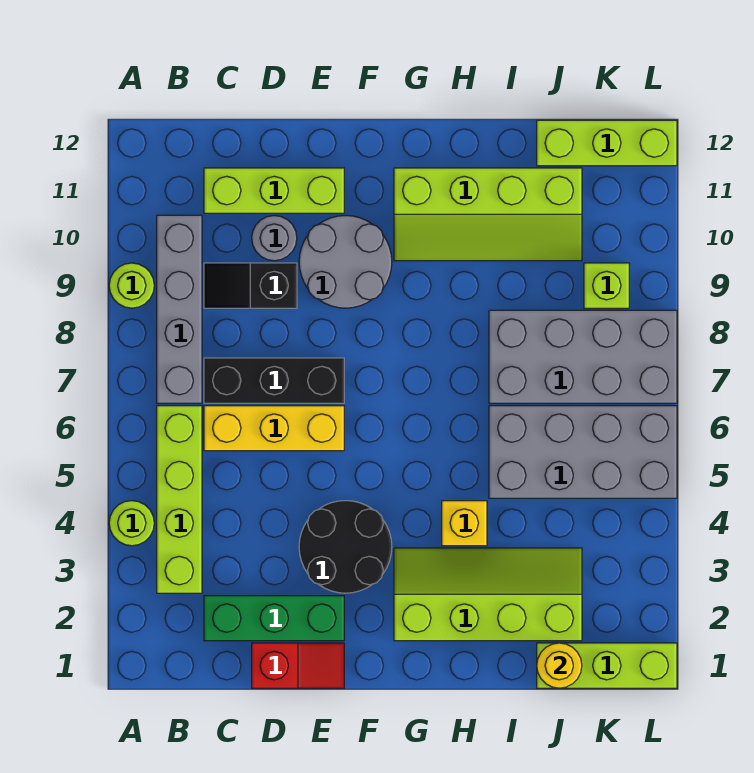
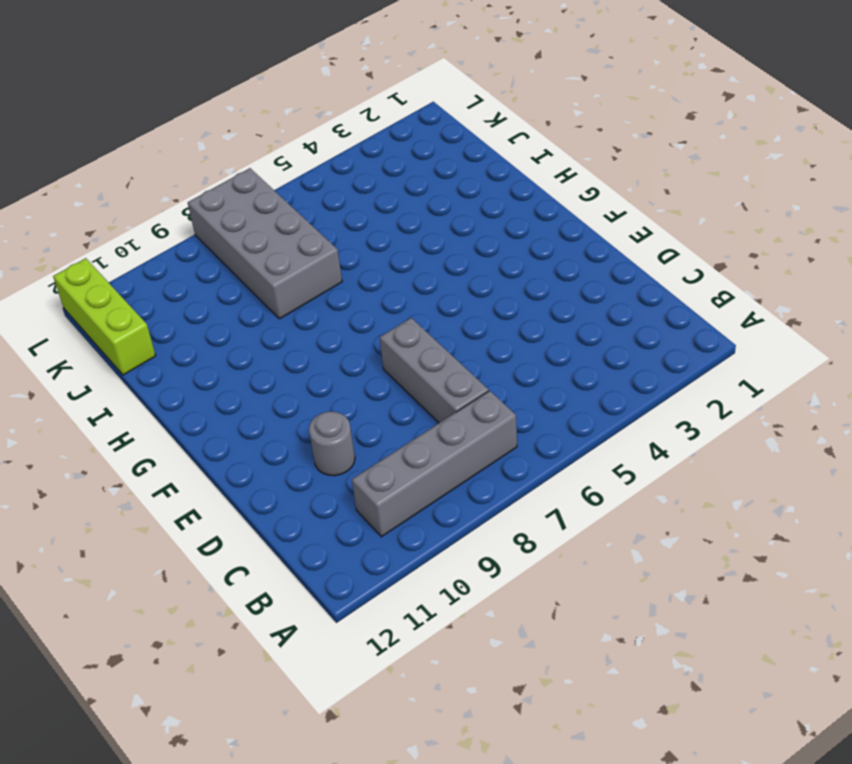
grey 1x3 brick [380,318,488,423] -> black 1x3 brick [204,358,344,403]
none -> lime 1x1 round brick [109,501,154,546]
none -> lime 1x1 round brick [109,263,154,308]
none -> lime 1x4 brick [157,406,202,593]

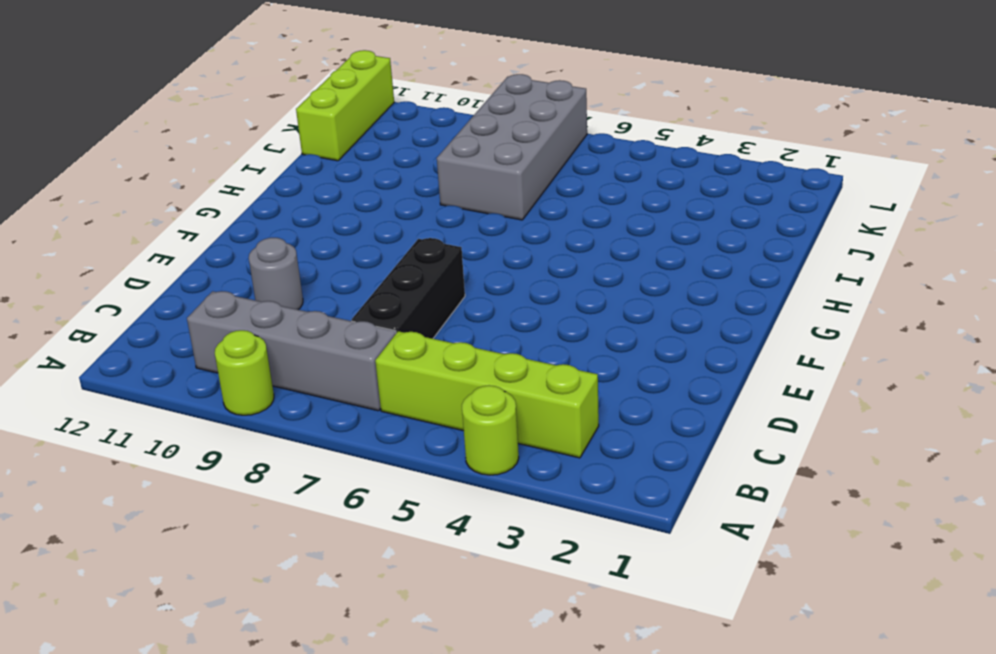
none -> green 1x3 brick [204,596,344,641]
none -> yellow 1x3 brick [204,406,344,451]
none -> black 1x2 slope [204,263,297,308]

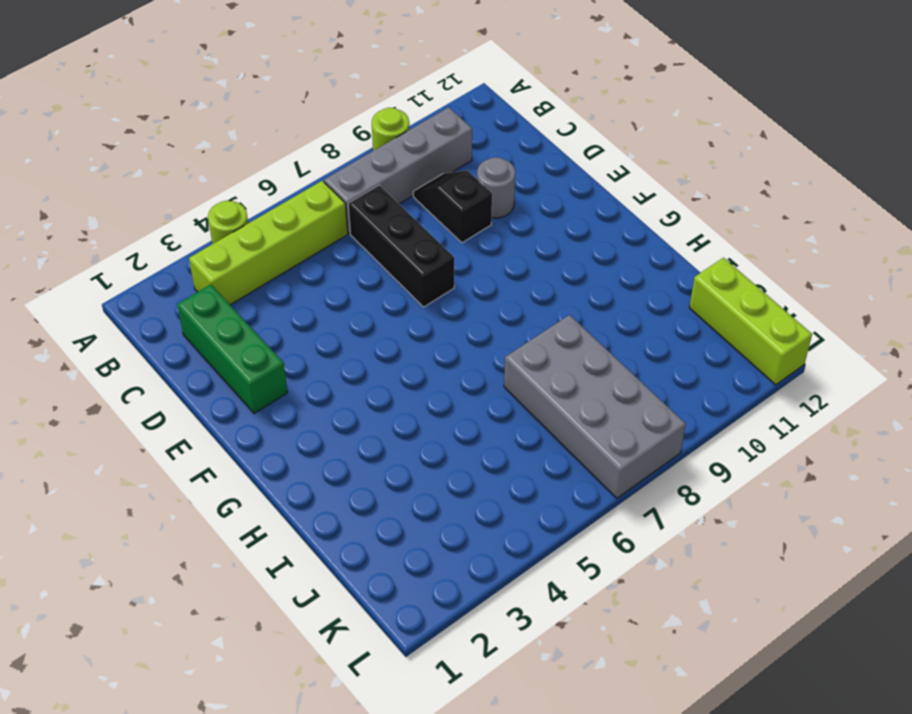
none -> yellow 1x3 brick [204,406,344,451]
none -> lime 1x3 brick [204,168,344,213]
none -> red 1x2 slope [252,643,344,688]

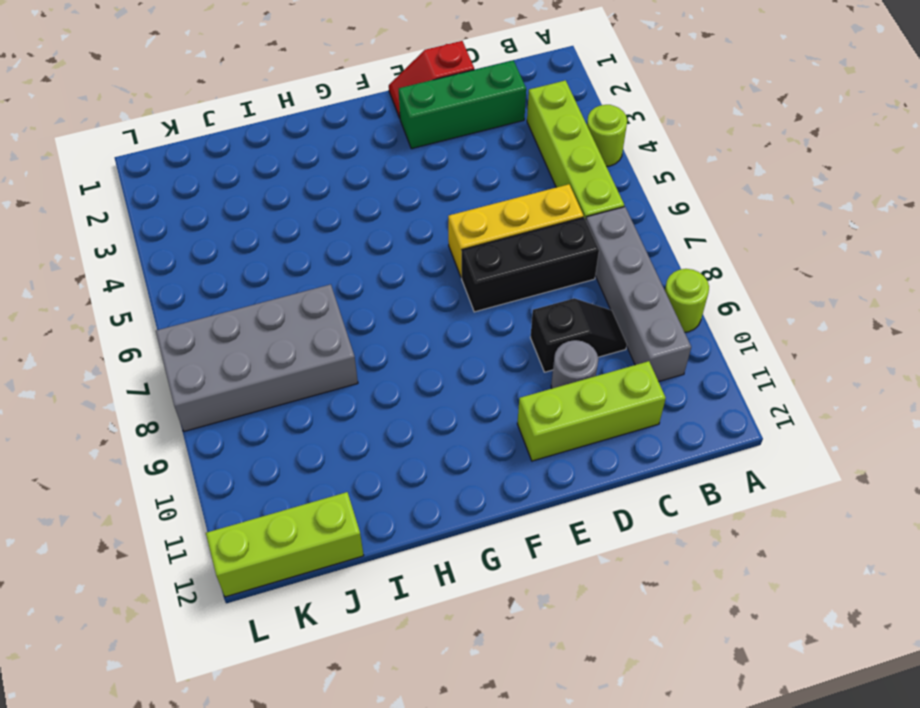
none -> black 2x2 round brick [299,501,392,593]
none -> grey 2x2 round brick [299,216,392,308]
none -> lime 2x4 slope [394,548,582,641]

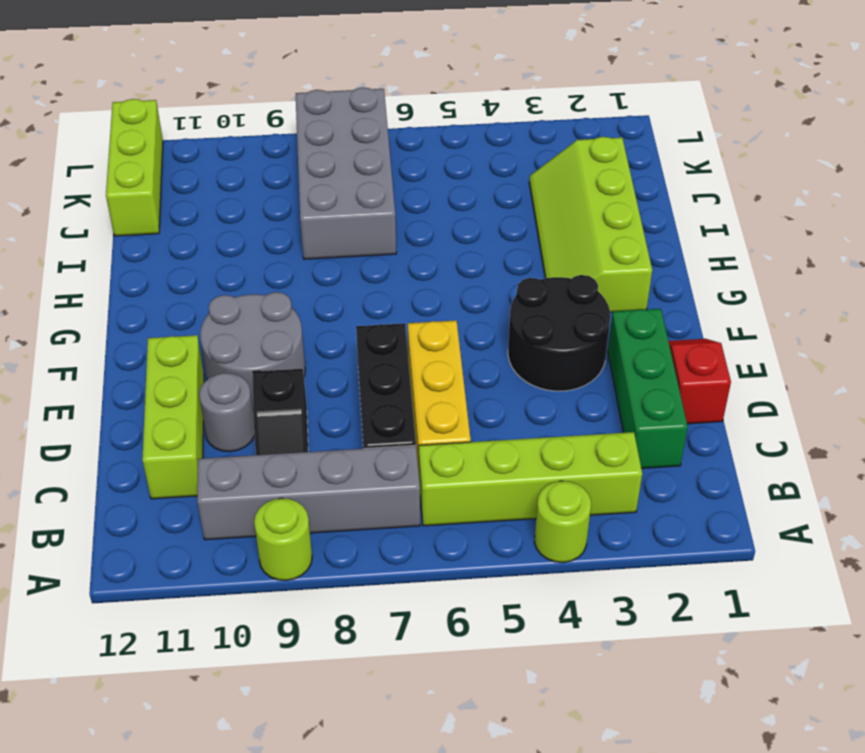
none -> lime 2x4 slope [394,168,582,261]
none -> yellow 1x1 brick [442,501,487,546]
none -> grey 2x4 brick [489,406,677,498]

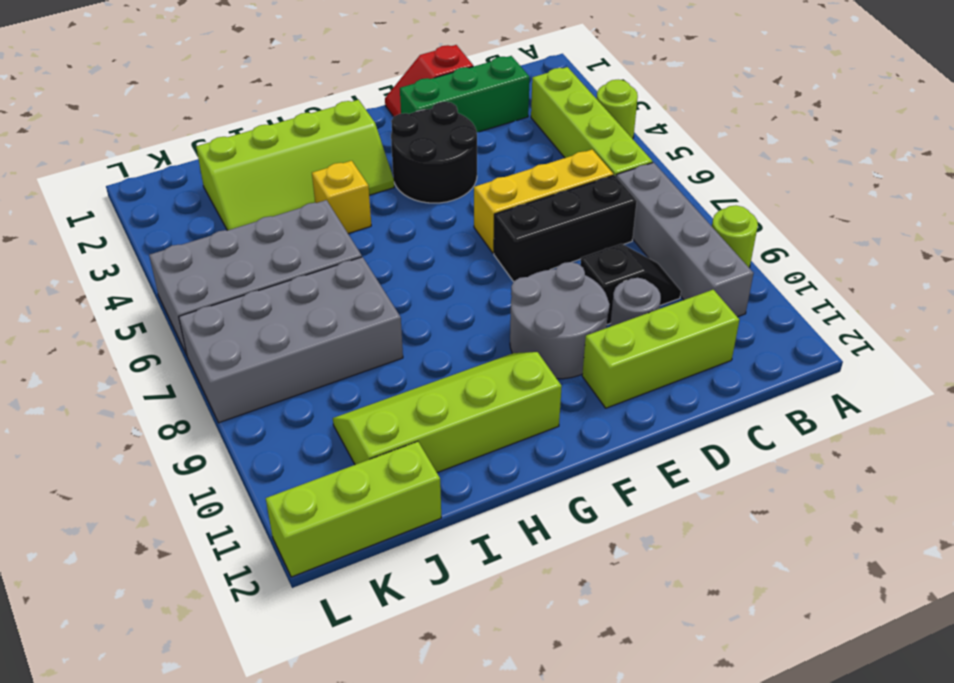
none -> lime 1x3 brick [537,643,677,688]
none -> lime 1x1 brick [584,263,629,308]
none -> yellow 1x1 round brick [537,643,582,688]

